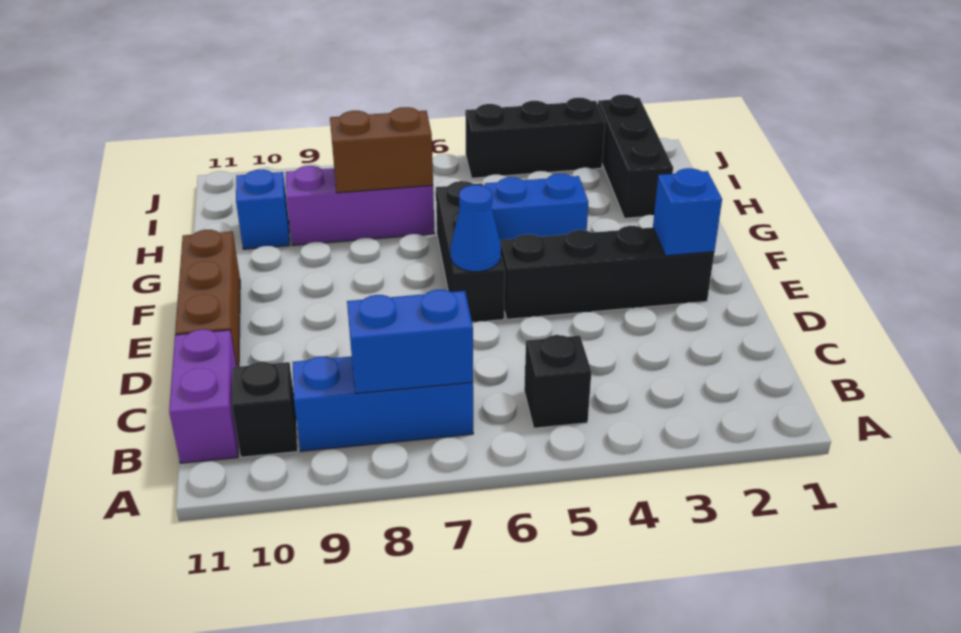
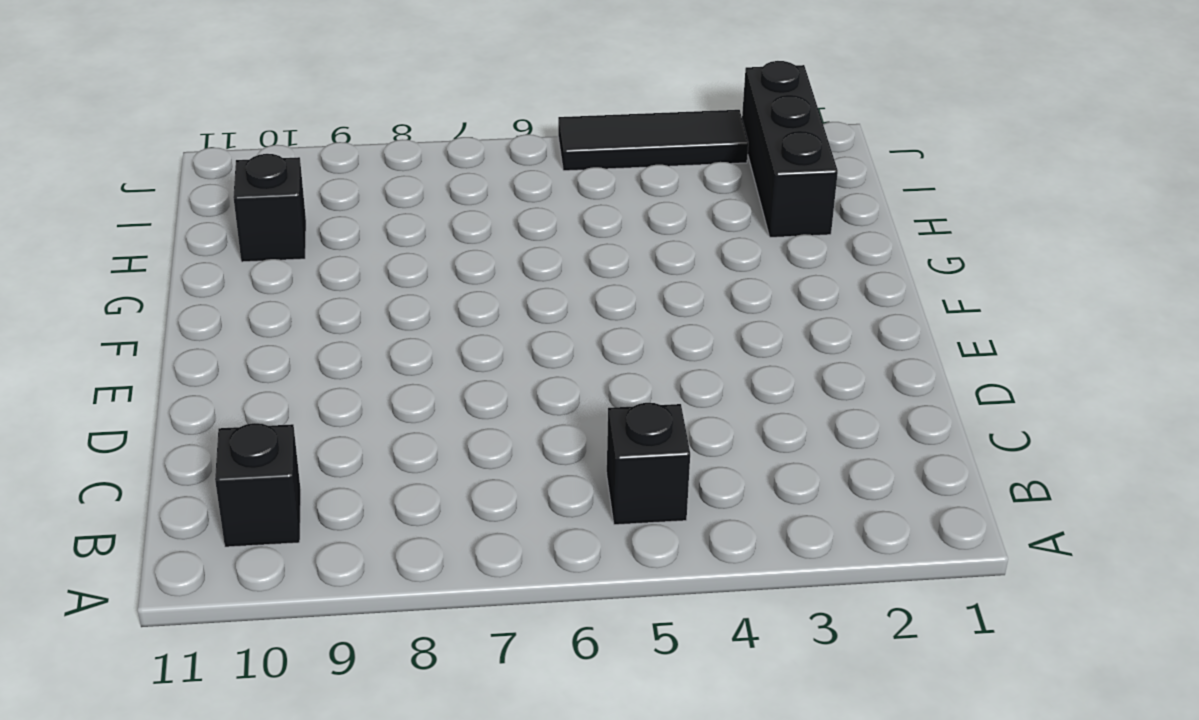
black 1x1 brick [233,154,306,262] -> blue 1x1 brick [236,170,290,249]
black 1x3 tile [558,110,748,171] -> black 1x3 brick [465,98,605,178]
none -> blue 1x3 brick [293,356,473,451]
none -> purple 1x2 brick [169,329,238,463]
none -> brown 1x3 brick [175,230,240,367]

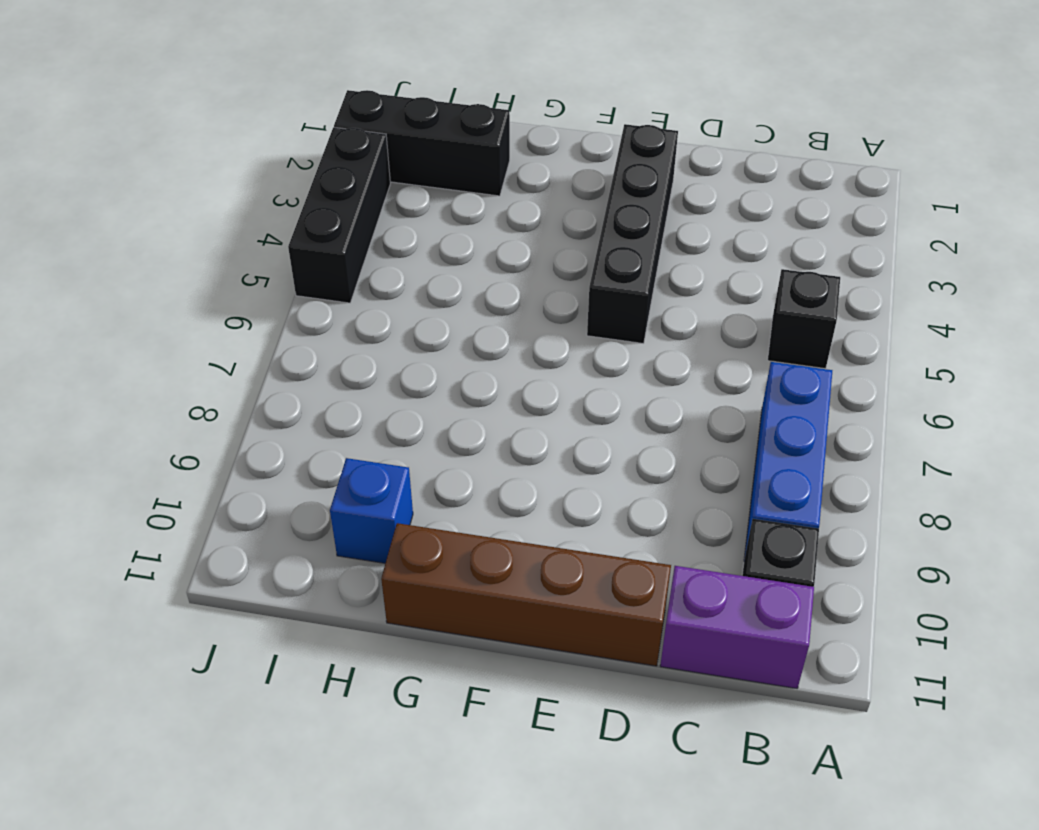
brown 1x4 brick [381,523,671,666] -> brown 1x3 brick [175,230,240,367]
none -> black 1x3 brick [436,181,505,323]
none -> blue 1x2 brick [485,174,588,240]
none -> purple 1x3 brick [286,166,435,245]

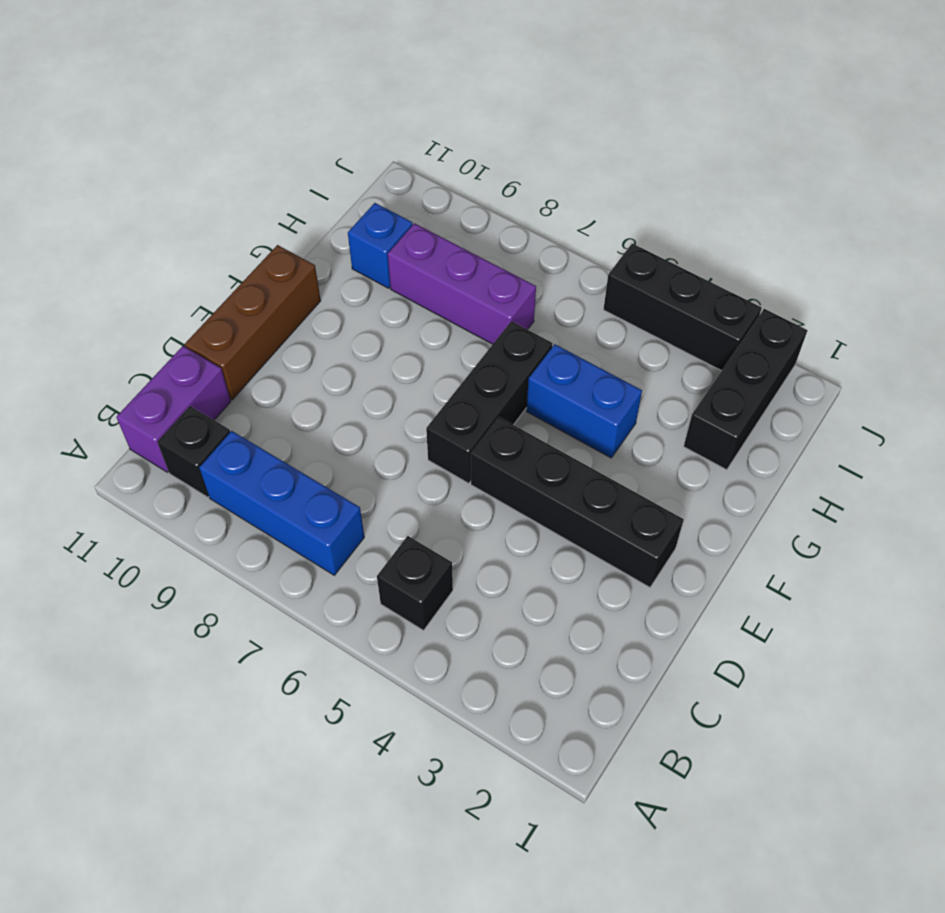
none -> blue 1x2 brick [347,290,473,393]
none -> blue 1x1 brick [653,168,722,256]
none -> blue 1x1 cone [450,185,501,272]

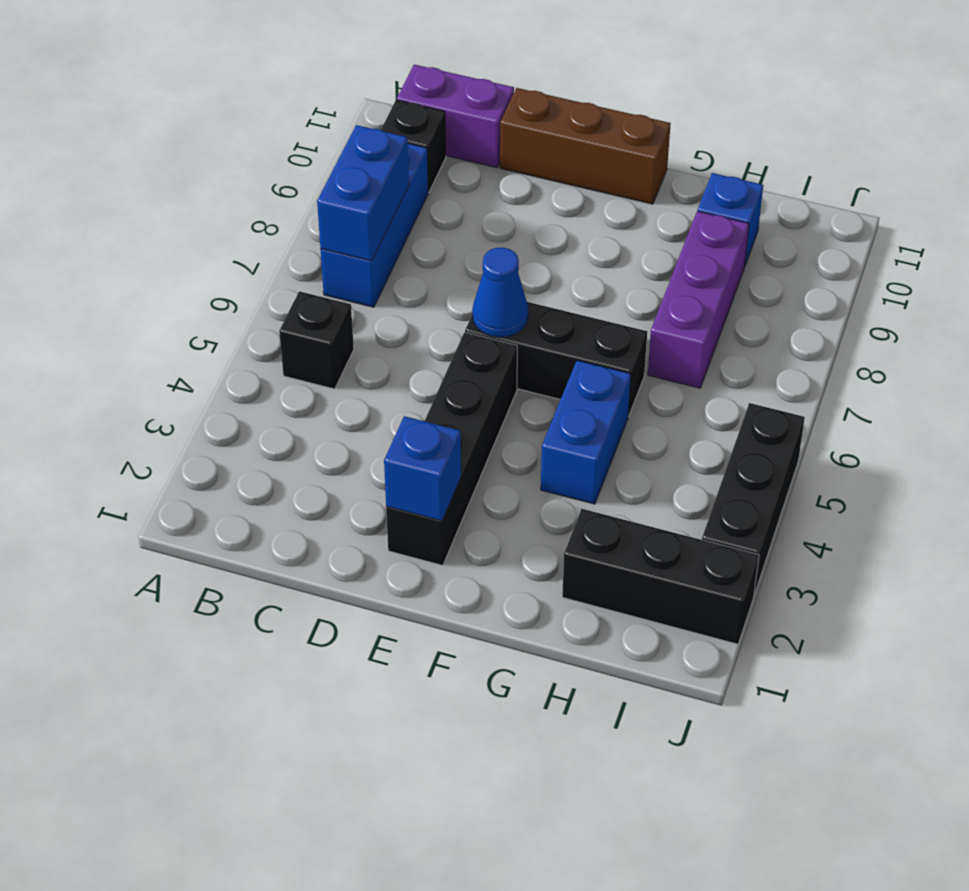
none -> brown 1x2 brick [330,107,433,193]

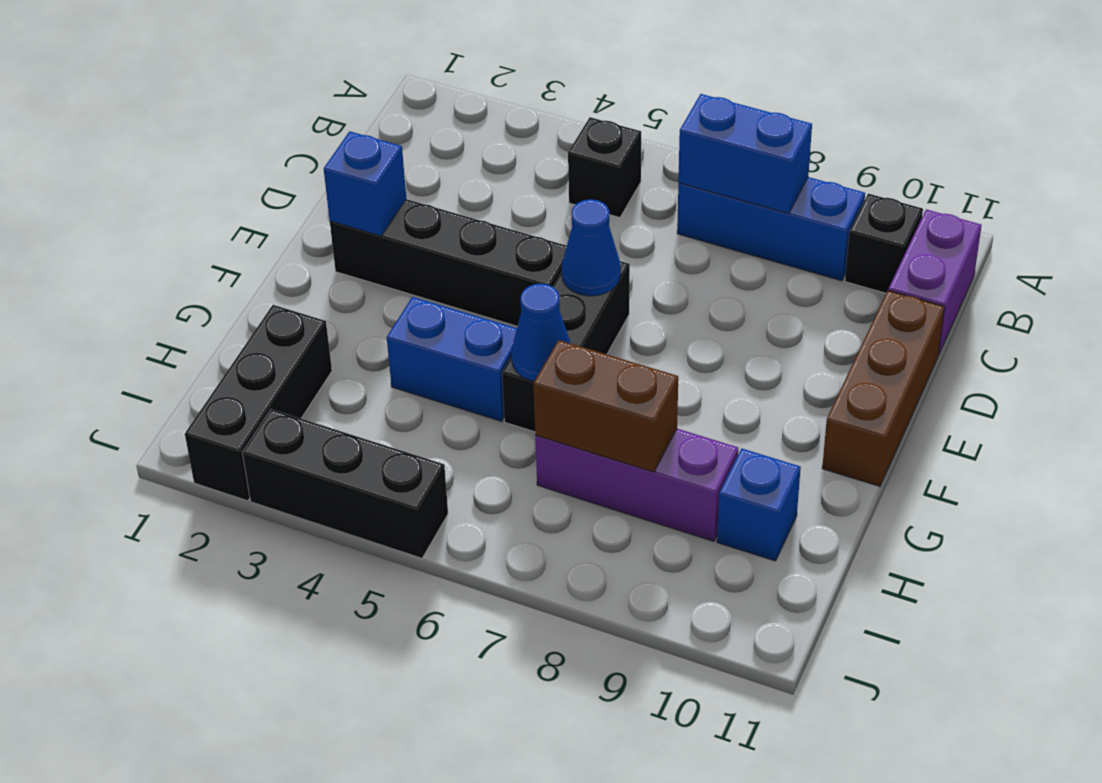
blue 1x1 cone [512,284,570,381] -> none

